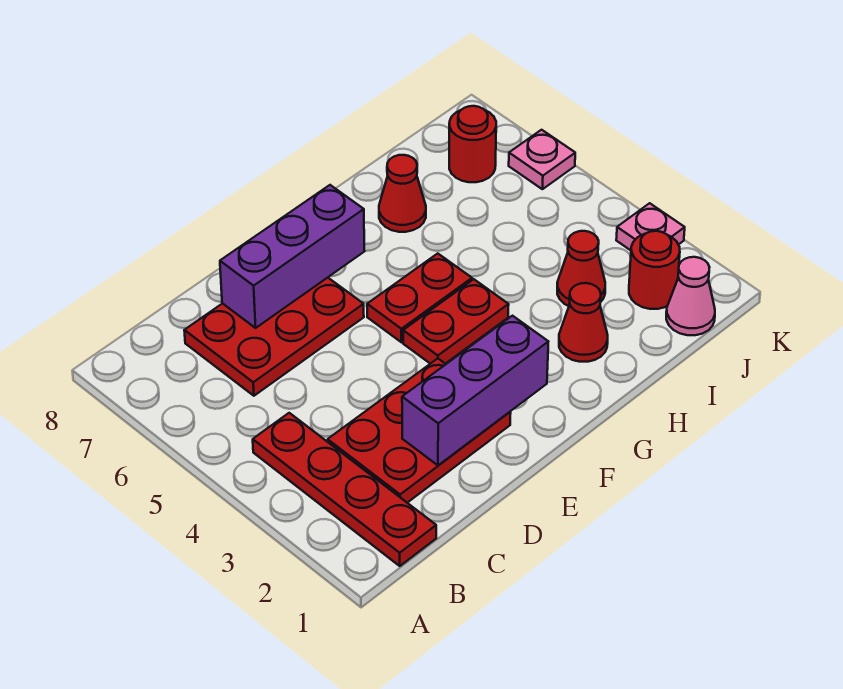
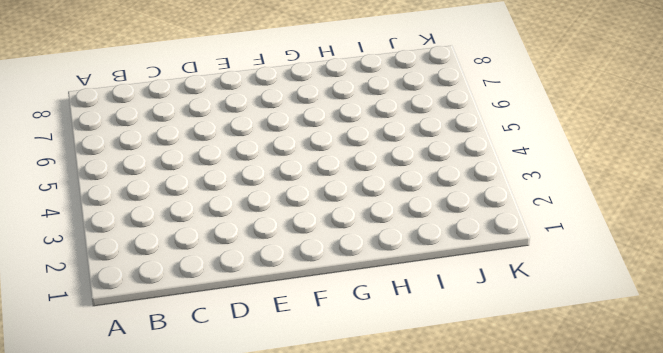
none -> red 1x4 plate [253,413,436,566]
none -> red 2x3 plate [328,359,511,503]
none -> red 2x3 plate [184,278,364,396]

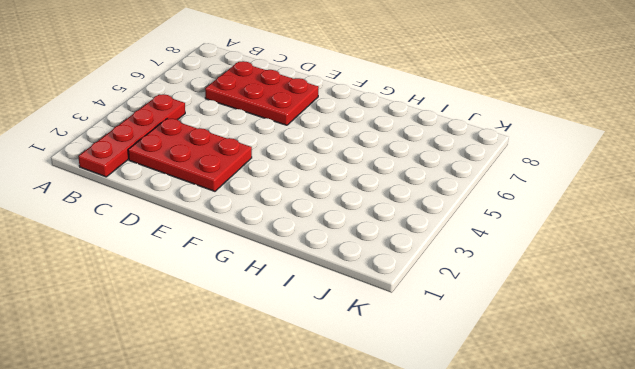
none -> red 1x2 plate [403,279,509,364]
none -> red 1x2 plate [367,253,472,342]
none -> red 1x1 cone [559,283,608,362]

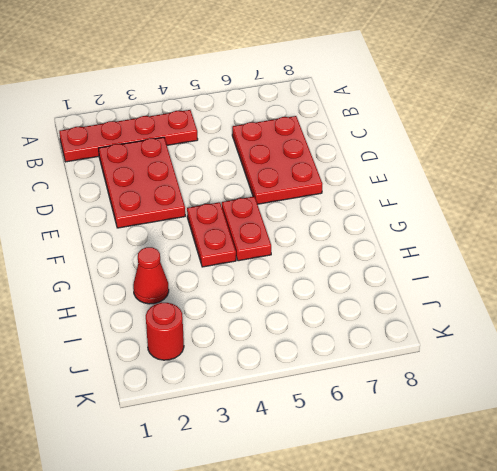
none -> red 1x1 cone [379,155,426,232]
none -> red 1x1 cone [557,231,605,306]
none -> pink 1x1 cone [666,257,715,335]

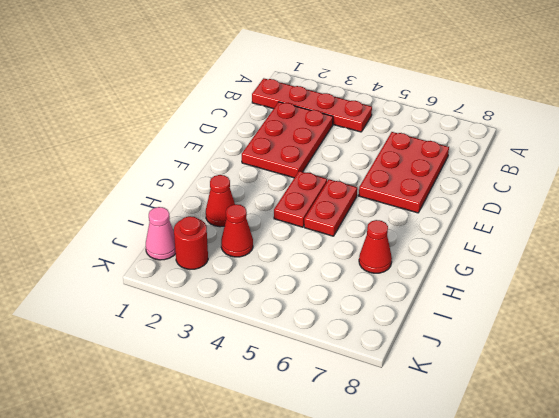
none -> red 1x1 round brick [449,106,496,182]
none -> pink 1x1 plate [616,203,685,250]
none -> pink 1x1 plate [509,130,575,189]

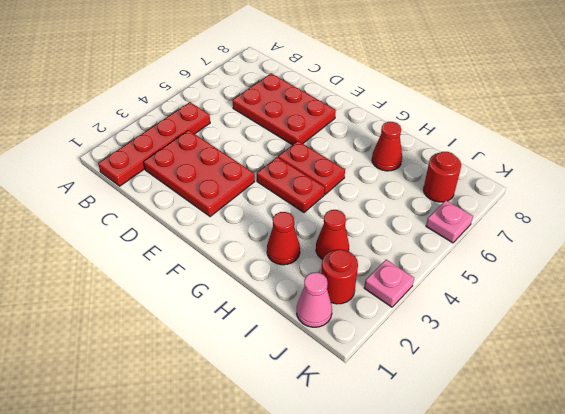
none -> purple 1x3 brick [402,316,548,465]
none -> purple 1x3 brick [220,185,364,328]

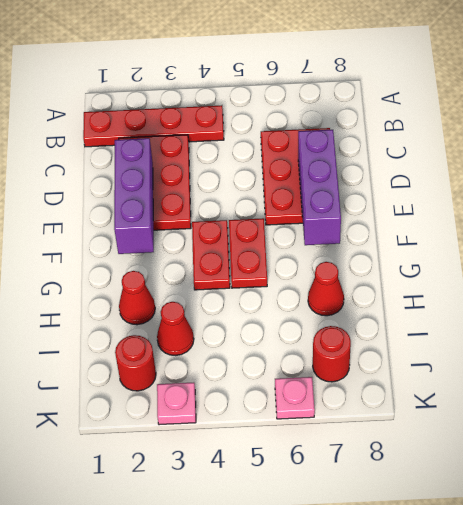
none -> pink 1x1 cone [666,257,715,335]

